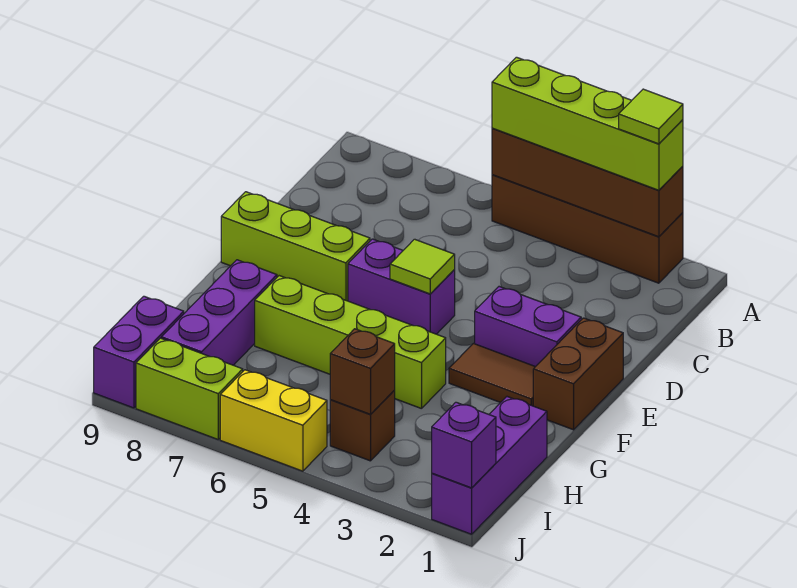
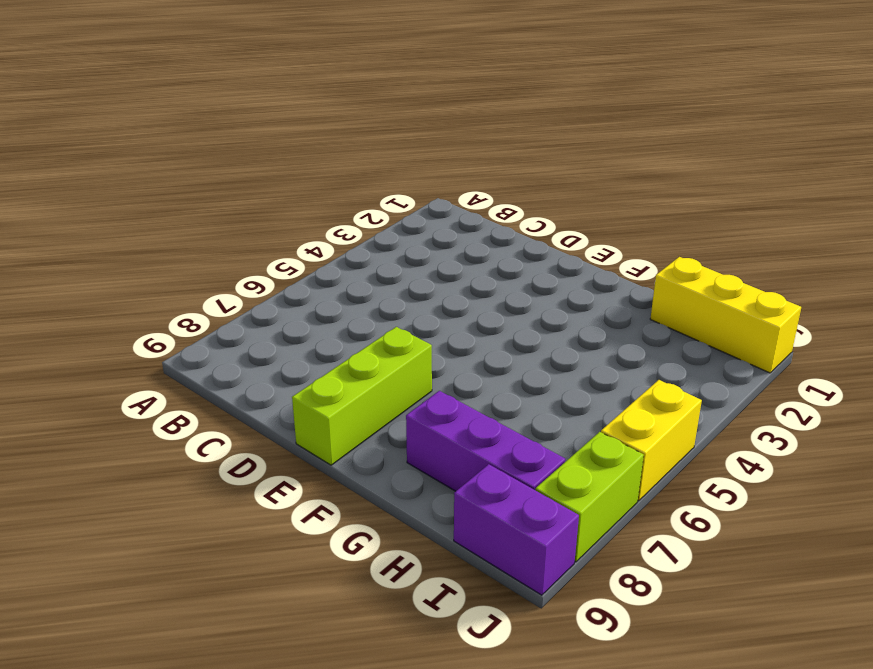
yellow 1x3 brick [650,257,801,373] -> purple 1x3 brick [432,397,547,534]
none -> brown 1x4 brick [492,175,683,283]
none -> brown 1x2 brick [533,318,623,430]
none -> purple 1x2 brick [475,287,581,367]

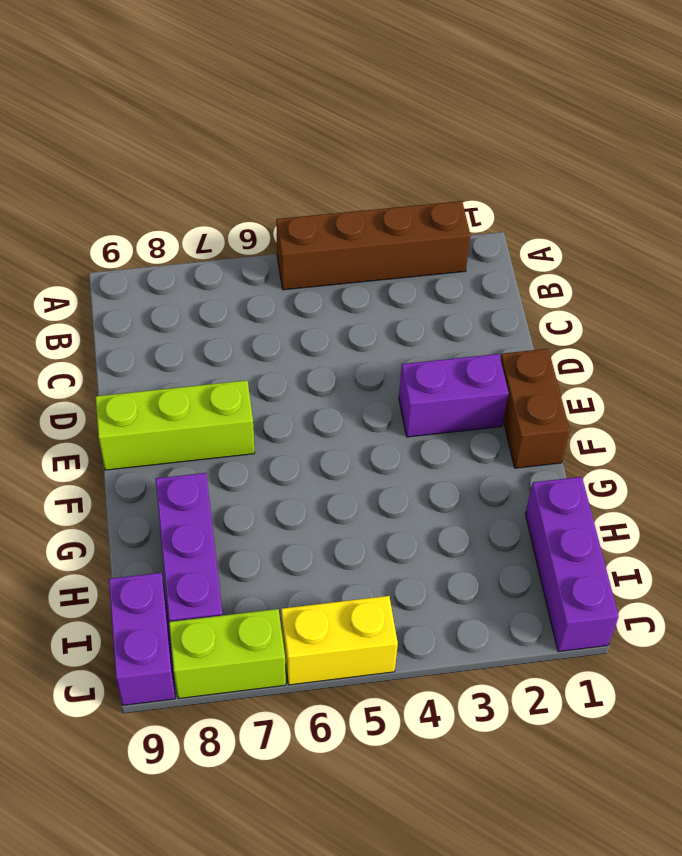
none -> purple 1x2 brick [348,239,455,334]
none -> brown 1x2 tile [449,343,535,406]
none -> lime 1x4 brick [255,276,446,409]

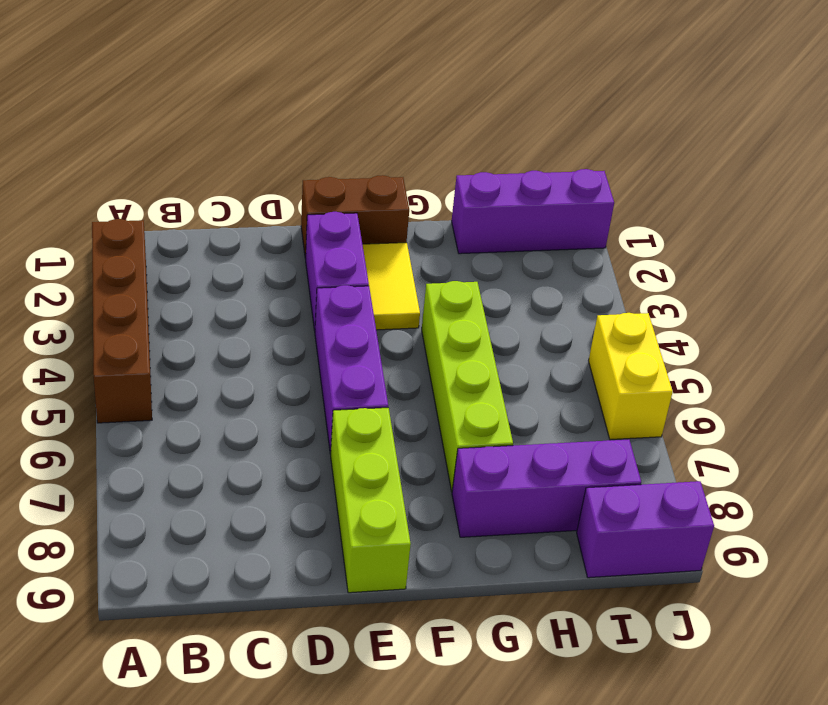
purple 1x3 brick [315,285,388,454] -> purple 1x2 brick [348,239,455,334]
yellow 1x2 tile [362,243,420,330] -> brown 1x2 tile [449,343,535,406]
none -> brown 1x1 brick [330,390,395,461]
none -> lime 1x2 brick [136,338,243,439]
none -> brown 1x4 brick [492,128,683,237]

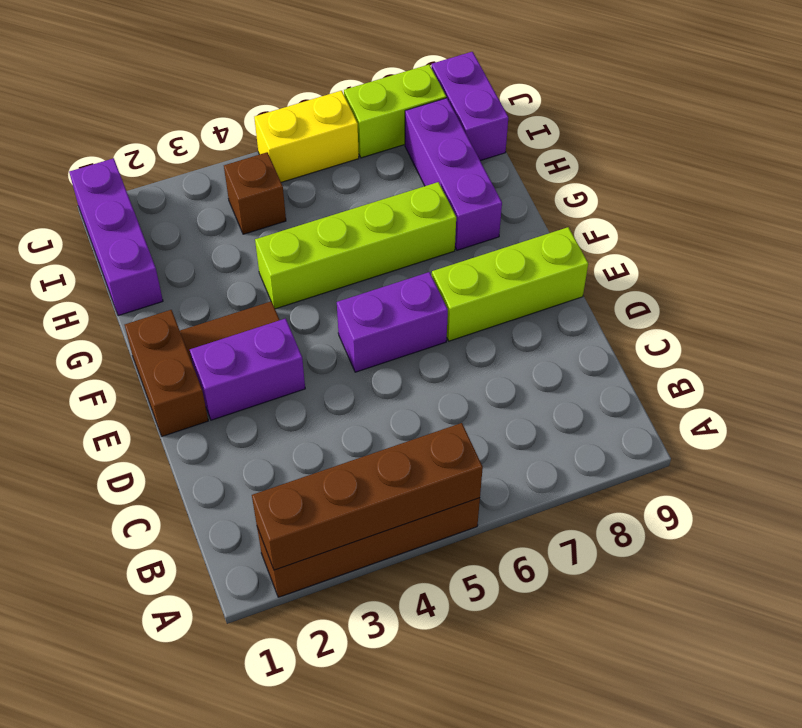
none -> lime 1x1 tile [390,239,455,294]
none -> brown 1x1 brick [330,329,395,414]
none -> purple 1x1 brick [432,402,496,488]

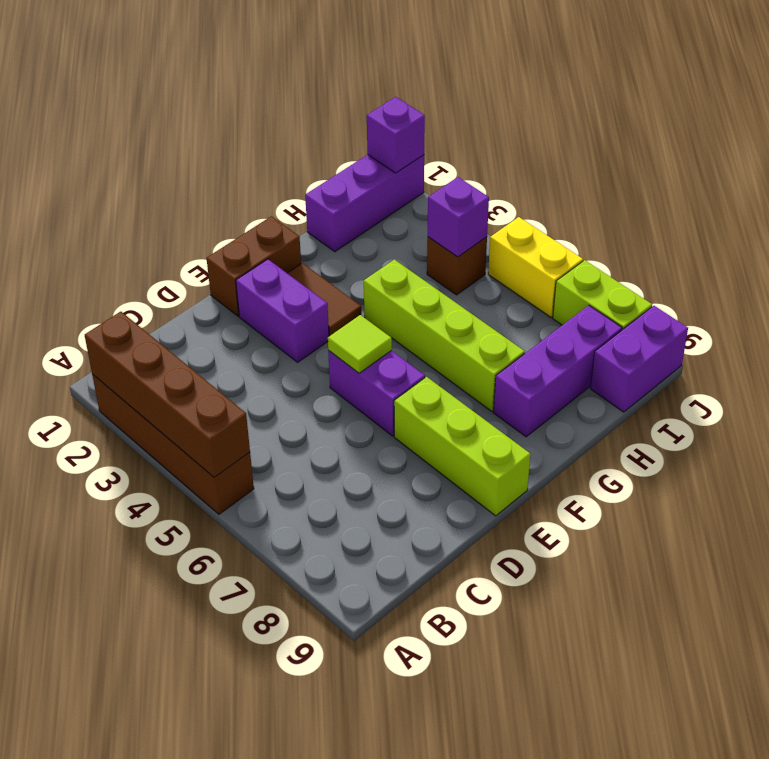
purple 1x1 brick [428,177,489,257] -> brown 1x1 brick [330,329,395,414]
none -> lime 1x4 brick [492,57,683,190]
none -> lime 1x1 tile [619,89,683,144]

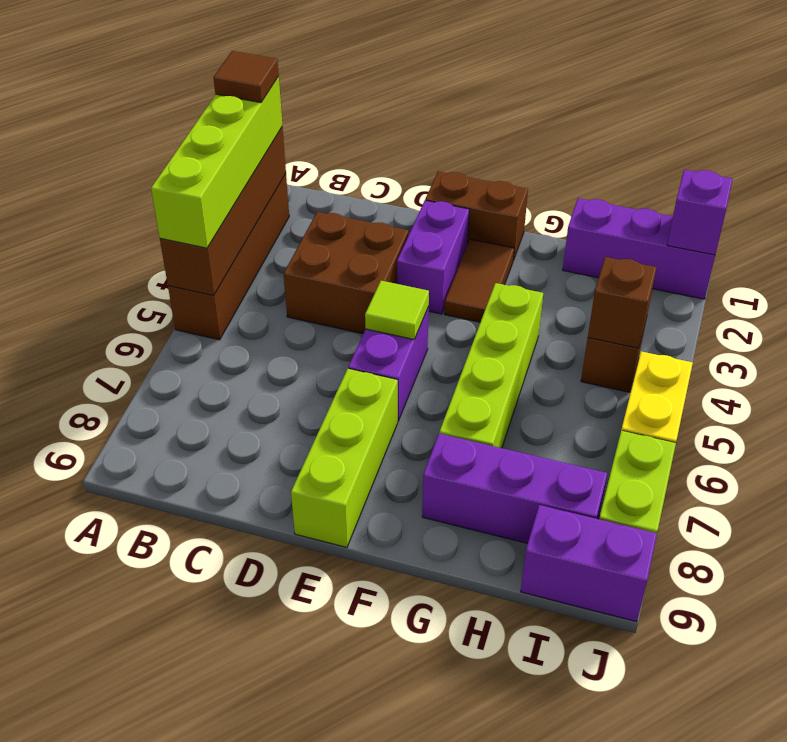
brown 1x1 tile [213,51,279,103] -> lime 1x1 tile [619,89,683,144]
brown 2x2 brick [284,212,409,334] -> none

